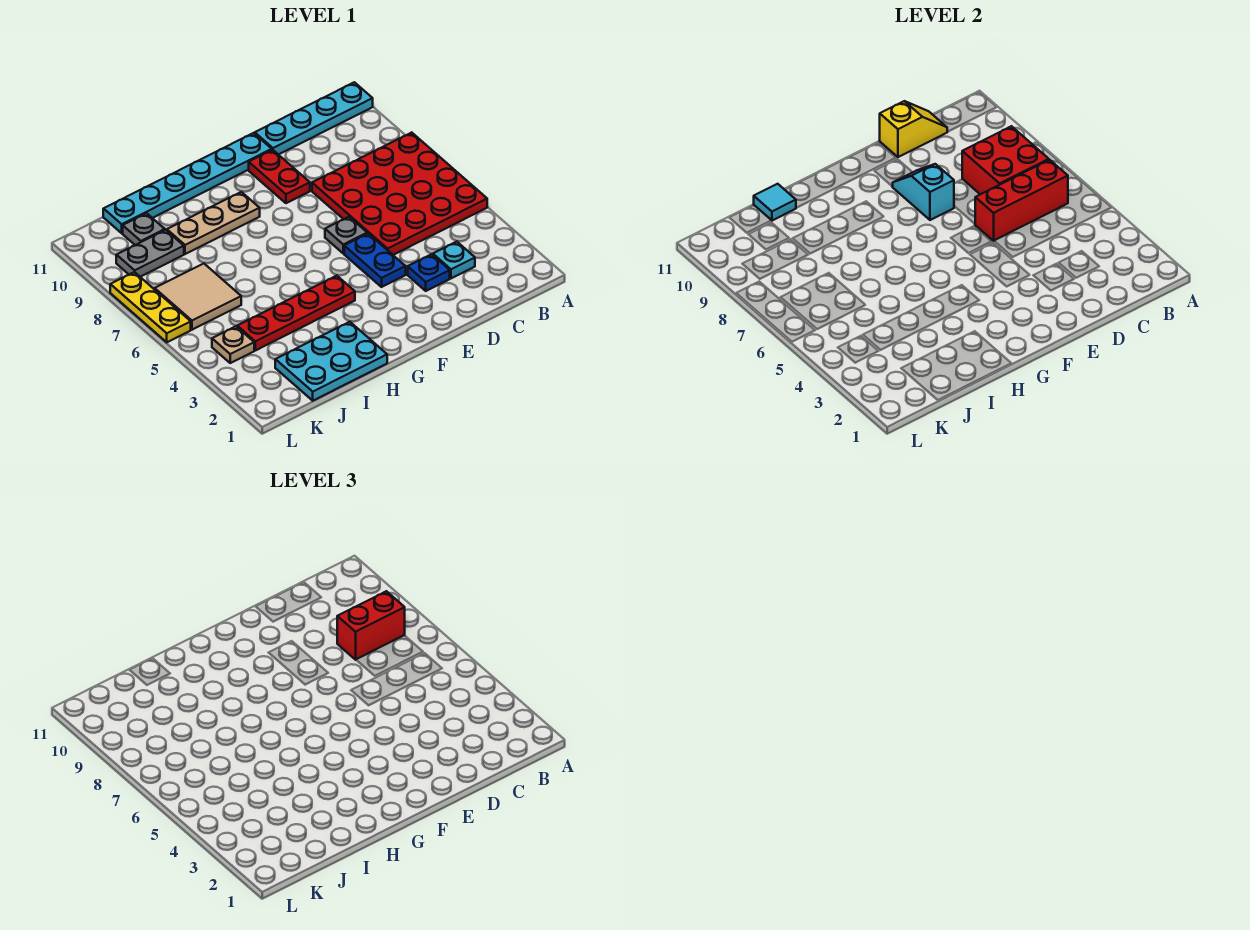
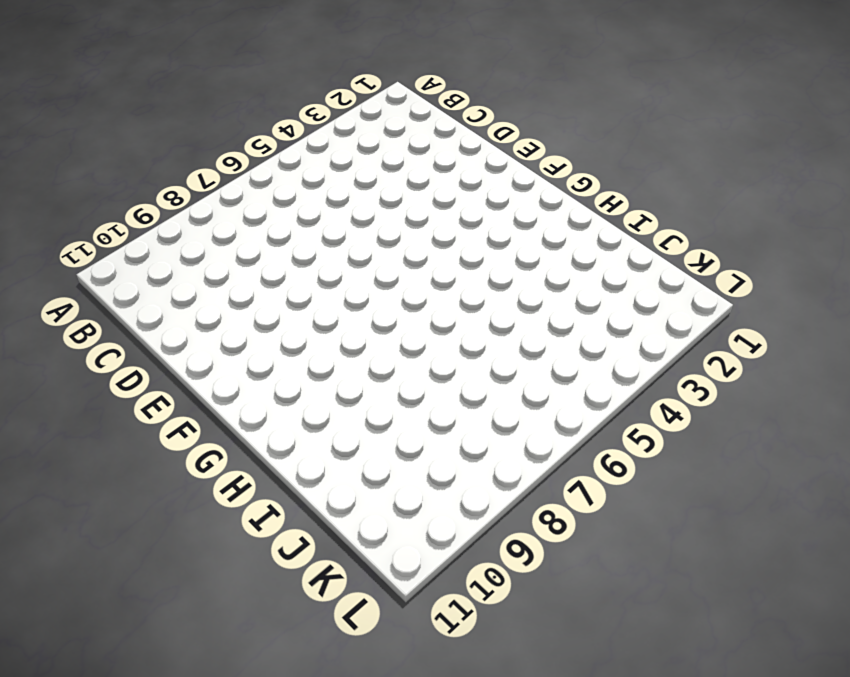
none -> red 4x4 plate [312,132,487,255]
none -> cyan 1x4 plate [255,82,373,155]
none -> cyan 1x1 plate [433,242,475,278]

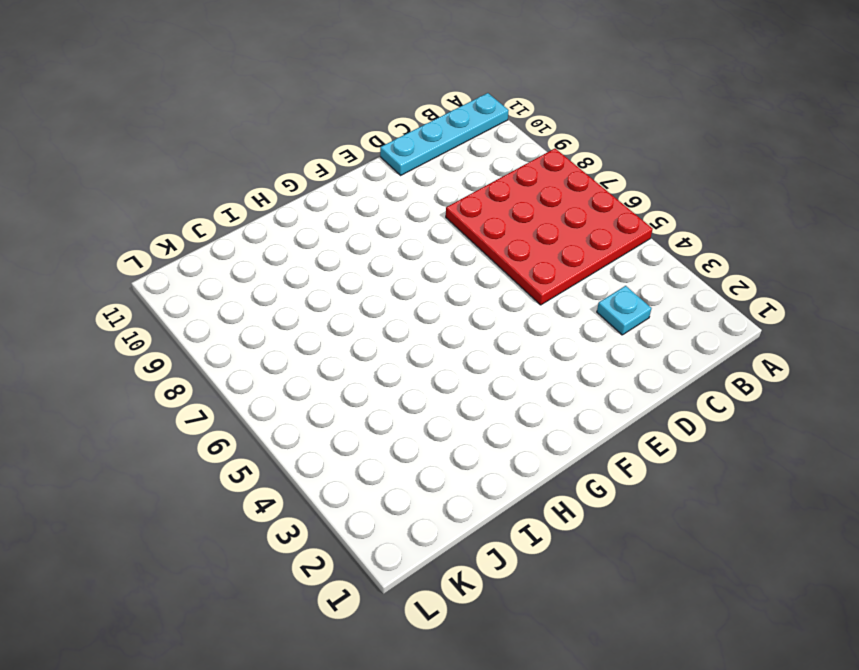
none -> blue 1x1 plate [408,254,450,291]
none -> blue 1x2 plate [344,234,406,287]
none -> grey 1x1 plate [325,217,367,254]

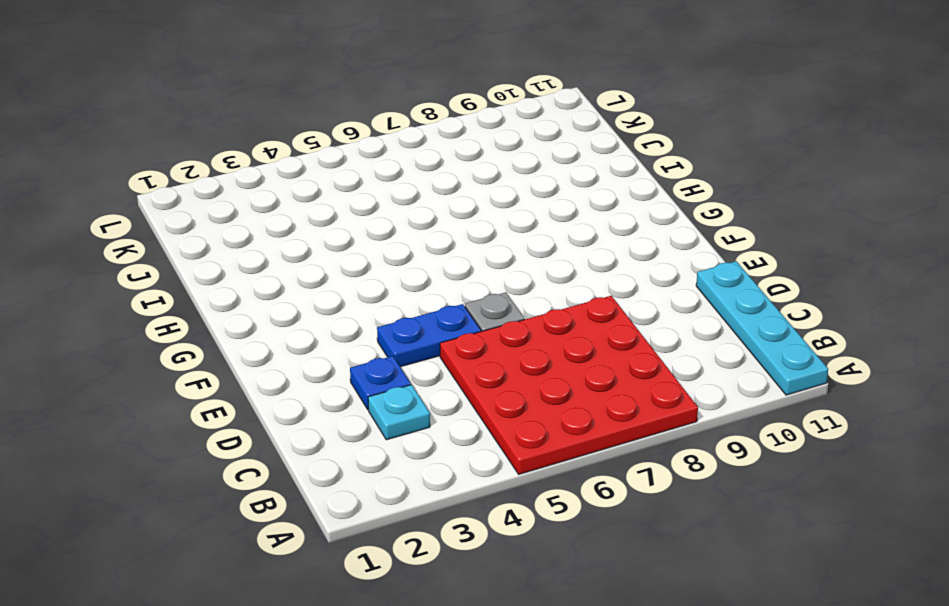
none -> red 1x2 plate [249,150,310,203]
none -> cyan 1x6 plate [103,133,272,233]
none -> red 1x4 plate [237,276,355,351]

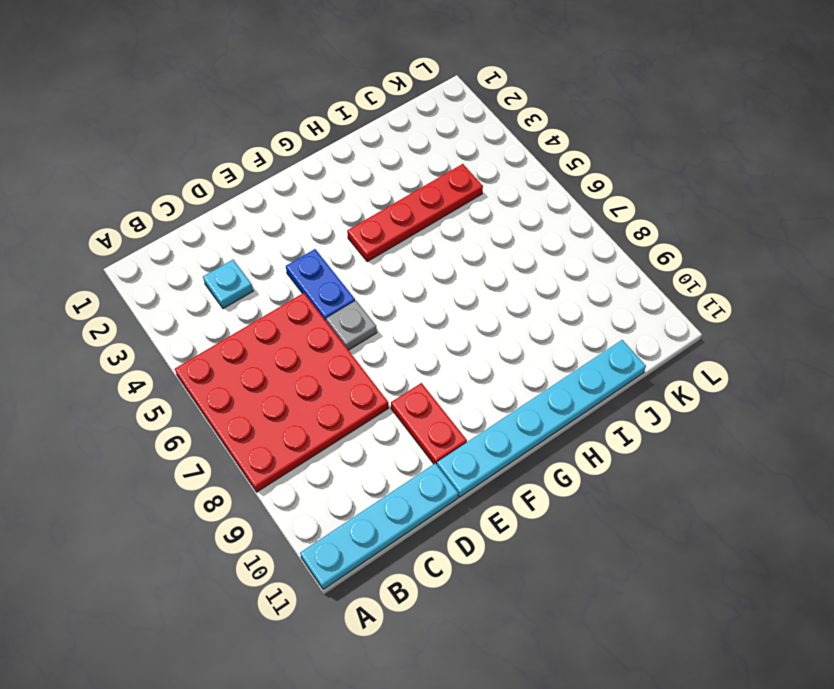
none -> blue 1x1 plate [408,254,450,291]
none -> tan 1x3 plate [167,192,260,254]
none -> cyan 2x3 plate [275,322,387,401]

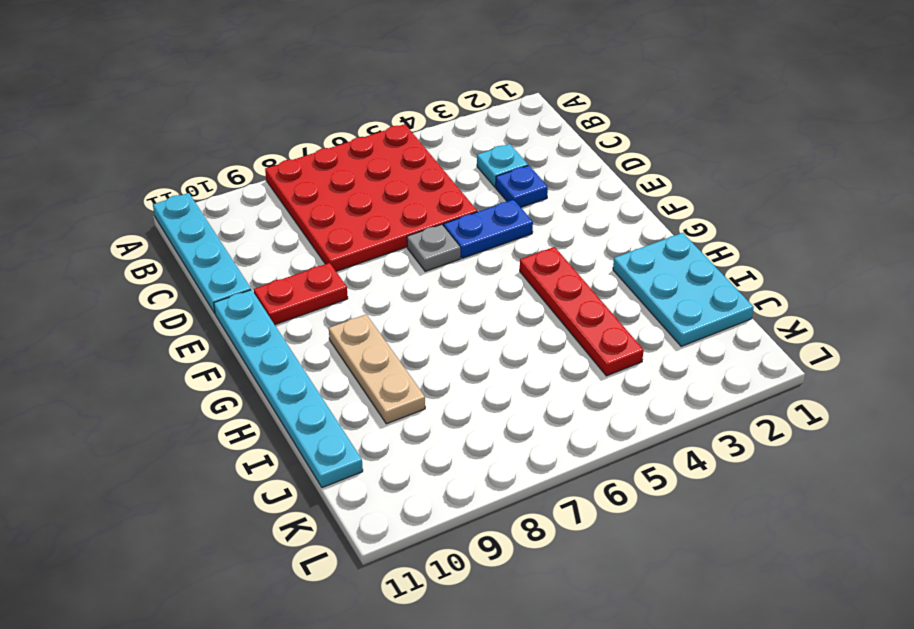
none -> tan 2x2 tile [155,264,241,330]
none -> grey 1x2 plate [116,230,184,277]
none -> grey 1x1 plate [123,213,165,245]

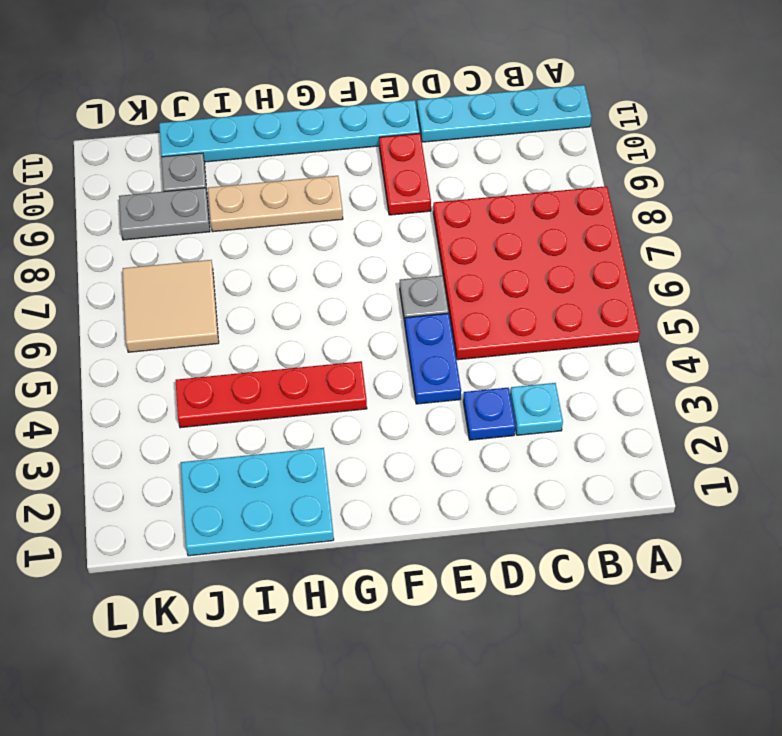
none -> tan 1x1 plate [212,326,254,363]
none -> yellow 1x3 plate [110,272,191,342]
none -> red 1x3 brick [975,160,1068,241]

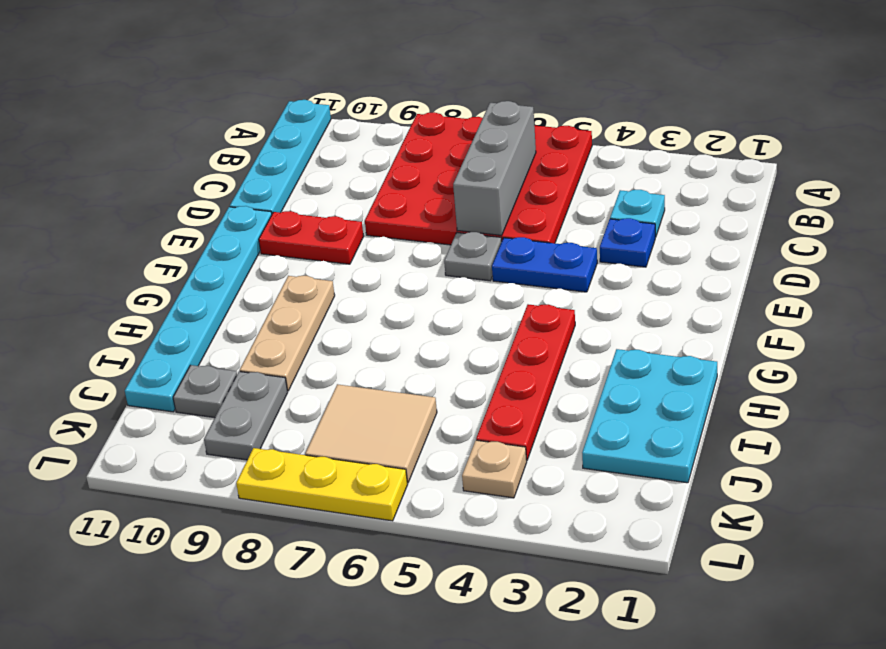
grey 1x3 brick [453,101,536,235] -> red 1x3 brick [975,160,1068,241]
none -> red 2x2 brick [962,126,1049,194]
none -> yellow 1x2 slope [880,101,947,157]
none -> cyan 1x2 slope [893,164,954,220]

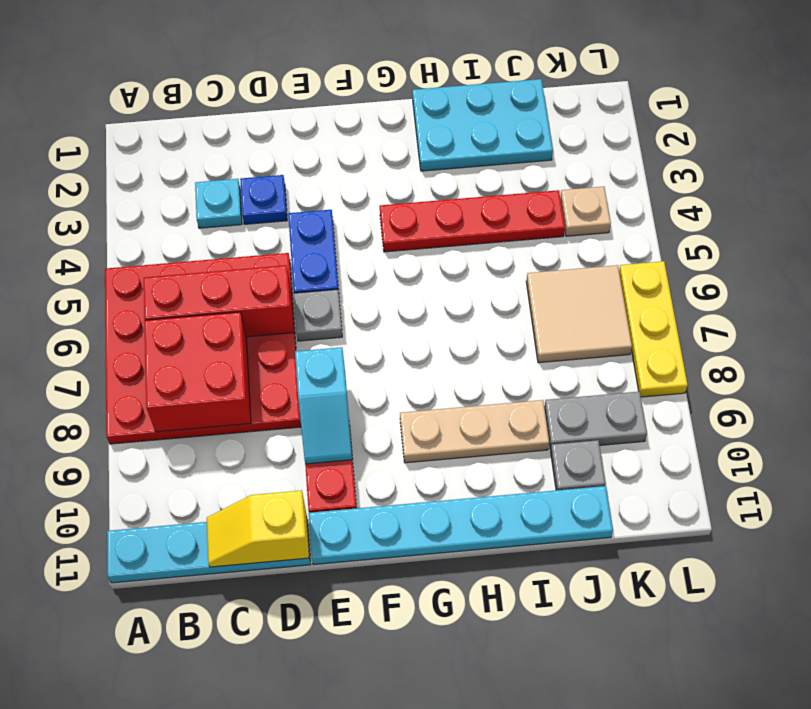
none -> cyan 1x1 tile [754,184,796,221]
none -> red 1x2 brick [337,591,405,660]

